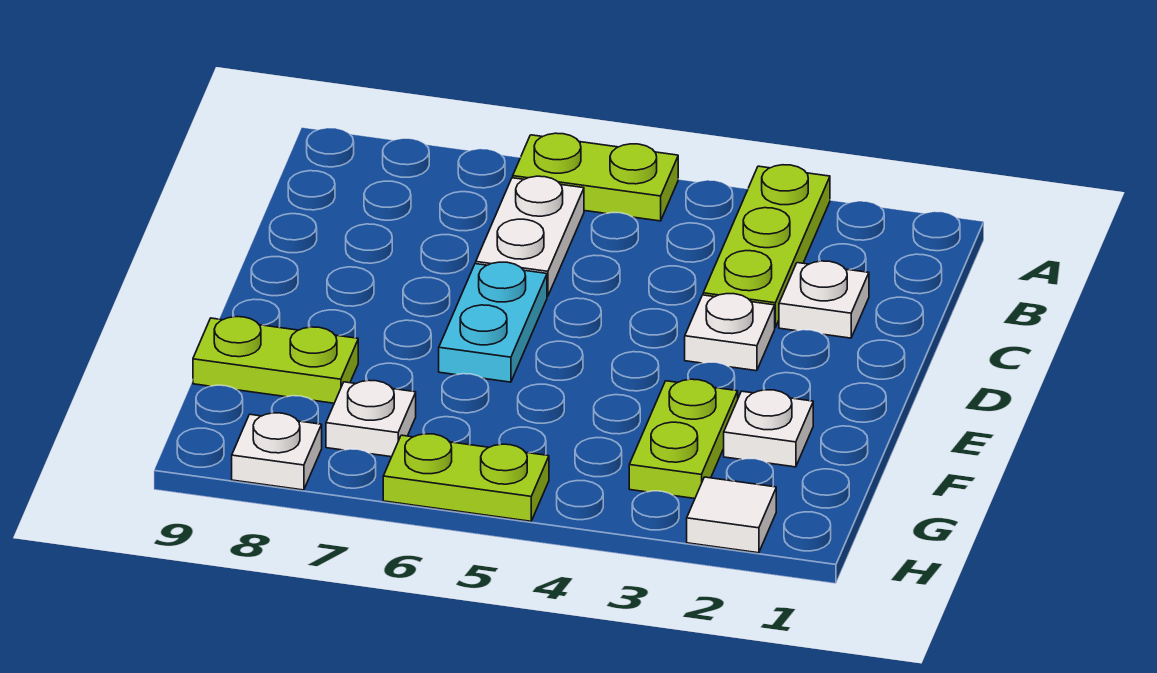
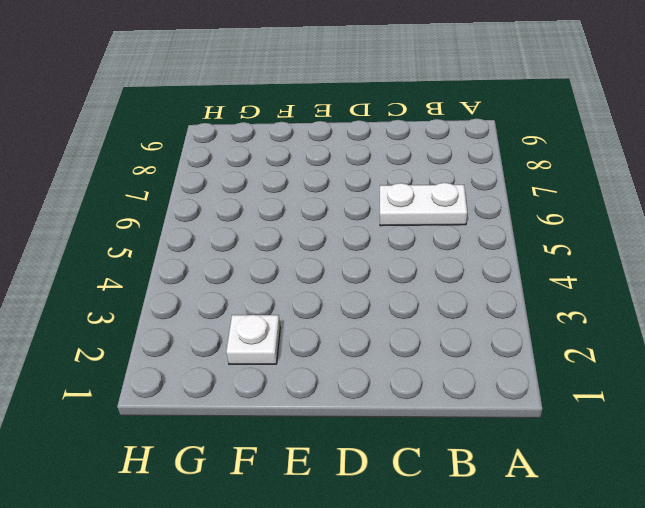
none -> lime 1x3 plate [703,165,830,327]
none -> lime 1x2 plate [513,133,678,221]
none -> white 1x1 plate [779,261,869,338]

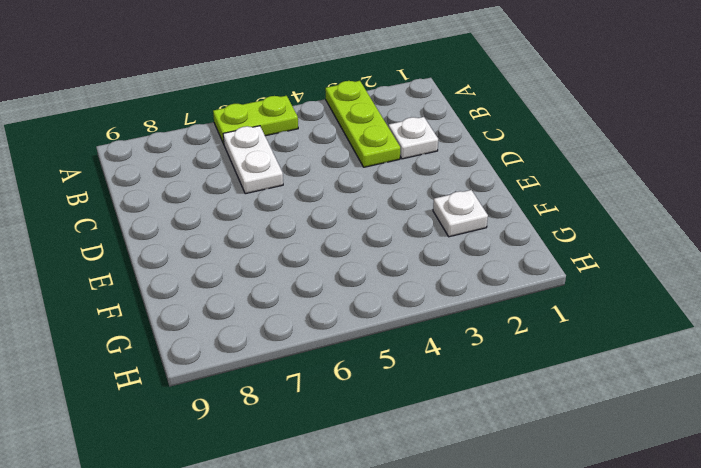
none -> white 1x1 plate [685,294,775,371]
none -> cyan 1x2 plate [439,262,547,382]
none -> lime 1x2 plate [629,379,738,499]

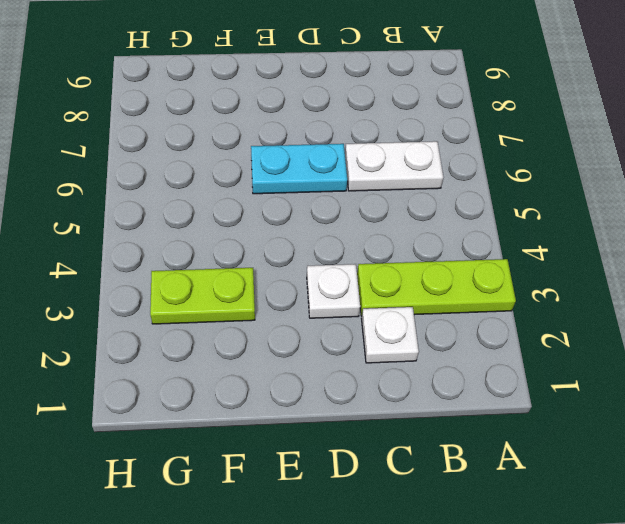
none -> lime 1x2 plate [513,133,678,221]
none -> white 1x1 plate [724,390,813,467]
none -> lime 1x2 plate [193,317,358,403]

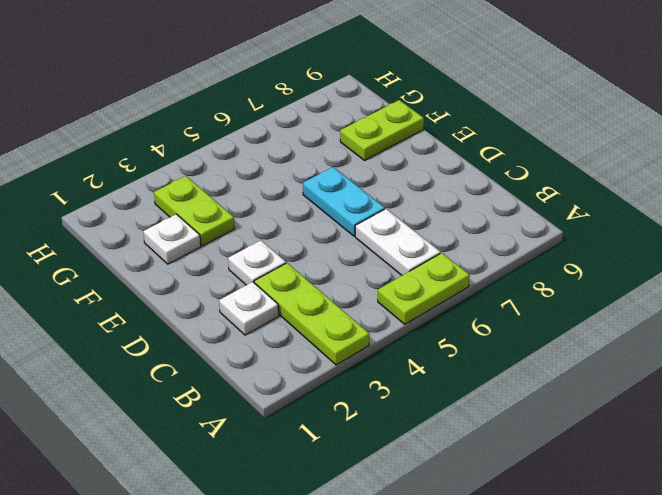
none -> white 1x1 plate [326,380,416,457]
none -> white 1x1 tile [687,477,776,553]
none -> lime 1x2 plate [383,434,549,521]

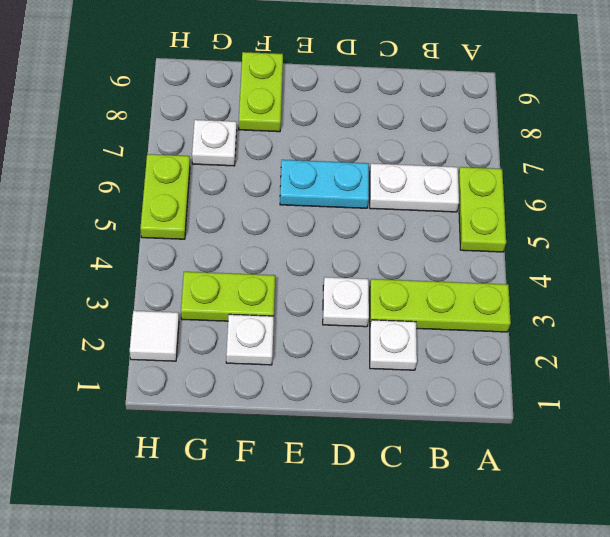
none -> white 1x1 plate [232,413,322,490]

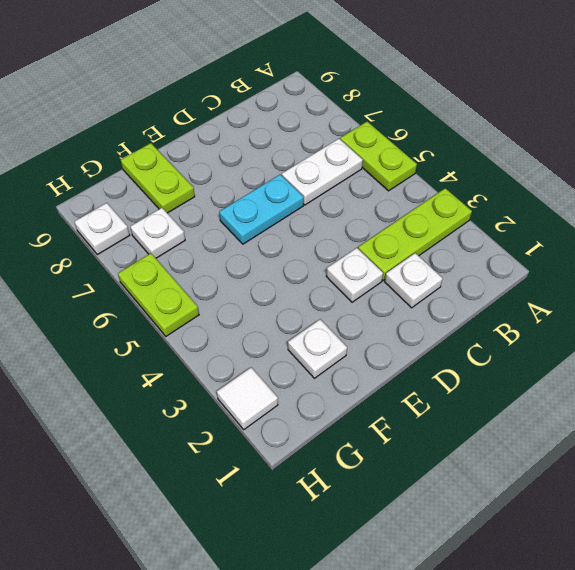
none -> lime 1x2 plate [629,379,738,499]

